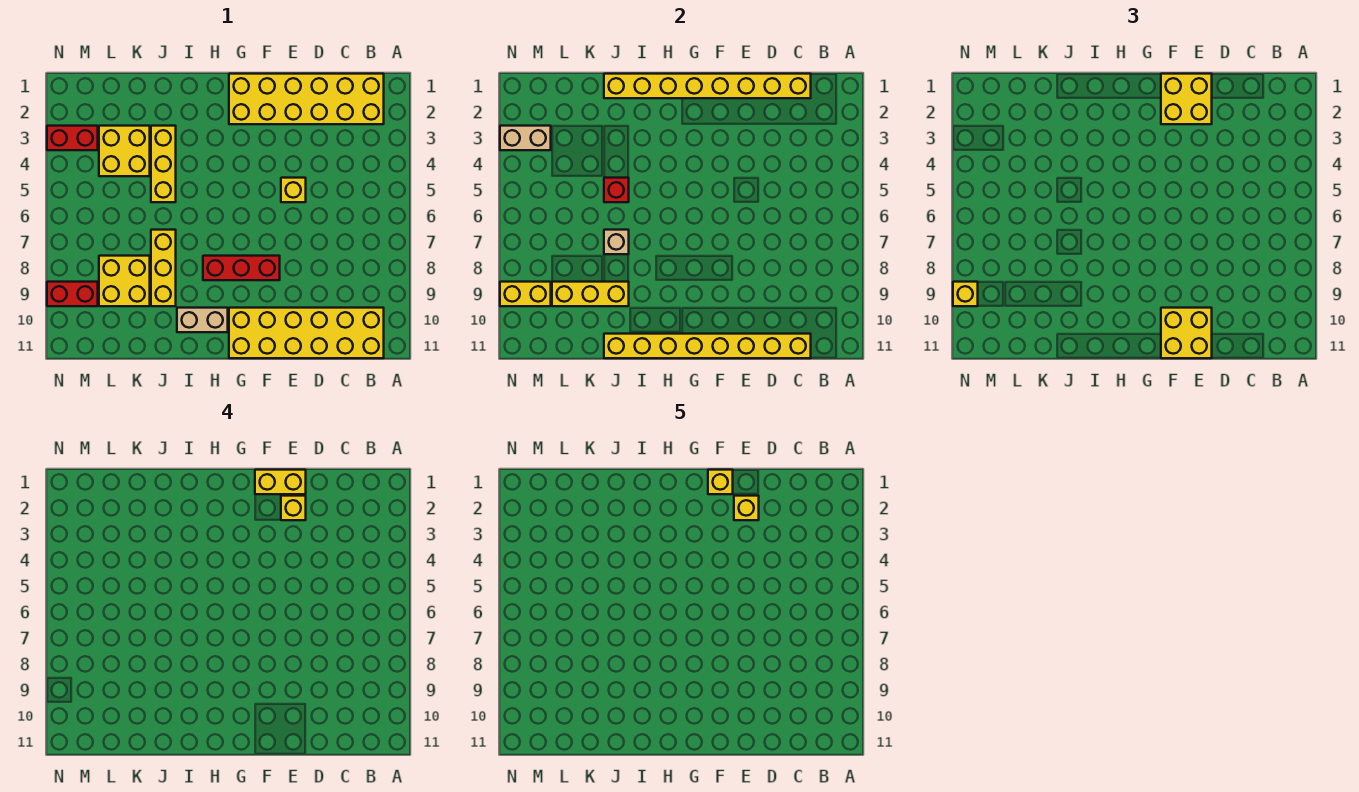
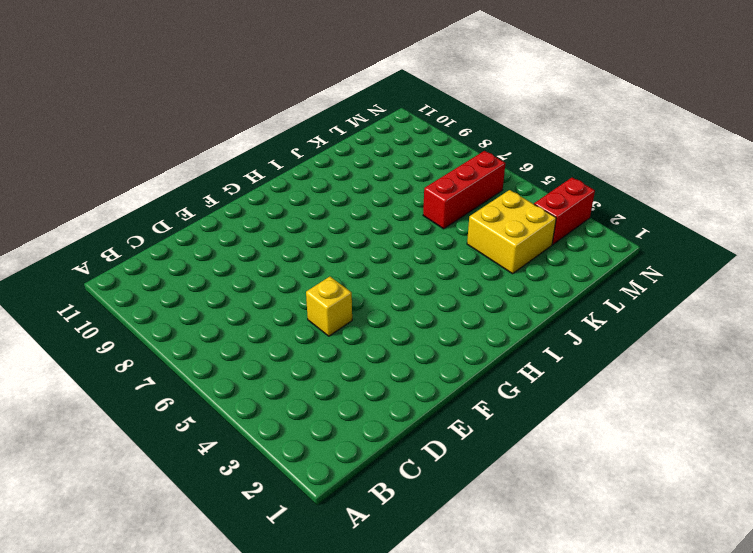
red 1x3 brick [423,151,505,229] -> red 1x3 brick moved to [203,256,280,280]
none -> yellow 2x6 brick [229,74,384,124]
none -> yellow 2x6 brick [229,308,384,358]
none -> tan 1x2 brick [177,308,228,332]

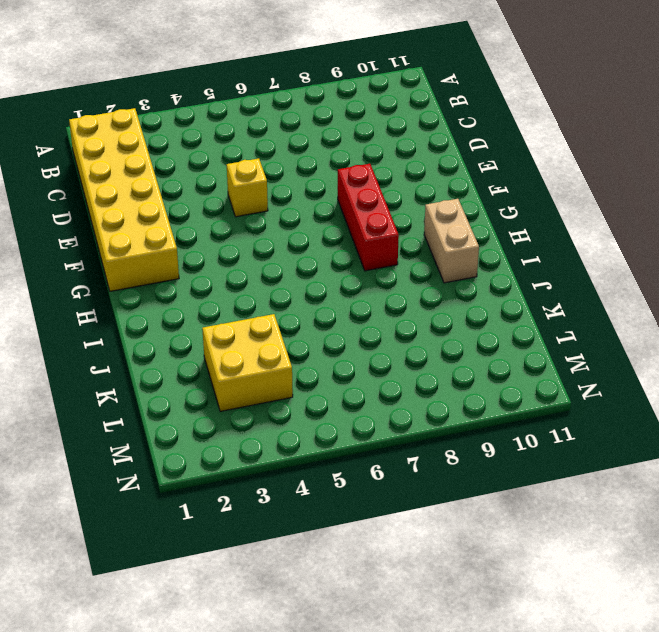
none -> yellow 2x6 brick [229,308,384,358]
none -> yellow 1x3 brick [151,126,176,202]
none -> yellow 1x3 brick [151,230,176,306]

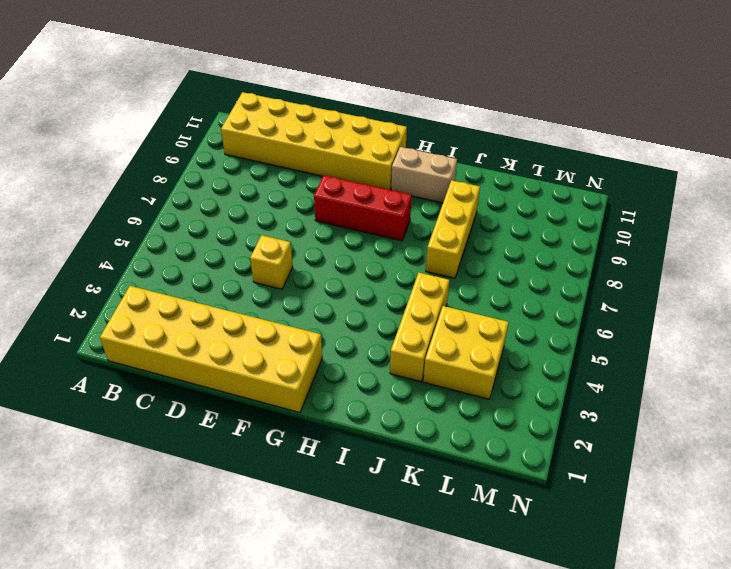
none -> yellow 2x2 brick [99,256,150,306]
none -> red 1x2 brick [47,126,98,150]
none -> red 1x2 brick [47,282,98,306]

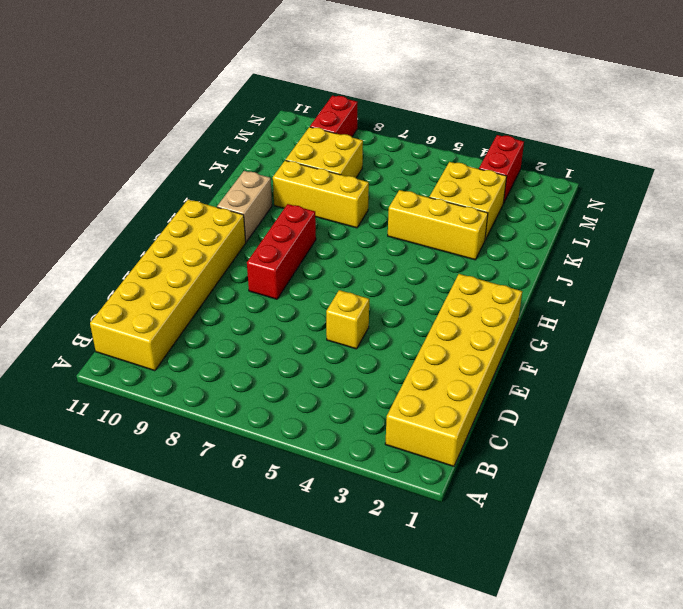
none -> yellow 1x8 brick [604,74,811,98]
none -> yellow 1x8 brick [604,334,811,358]
none -> red 1x1 brick [604,178,629,202]

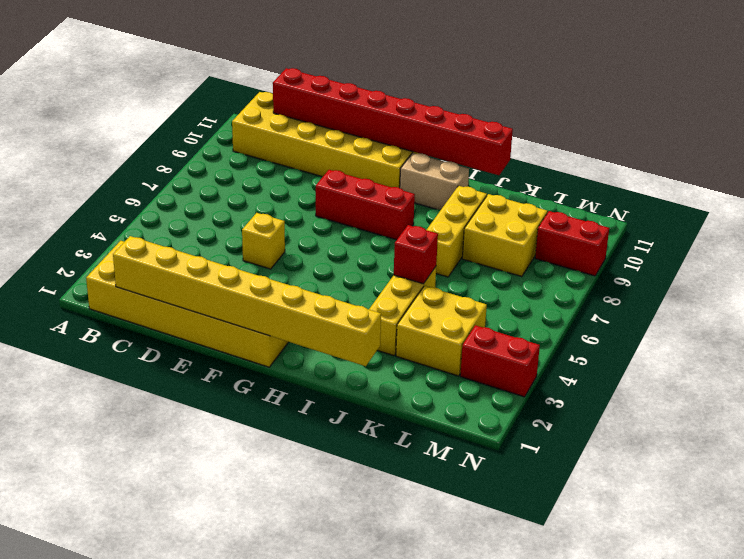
red 1x8 brick [273,68,513,175] -> yellow 1x8 brick [604,334,811,358]
none -> tan 1x1 brick [604,230,629,254]
none -> yellow 1x3 brick [552,282,629,306]
none -> tan 1x2 brick [500,126,551,150]

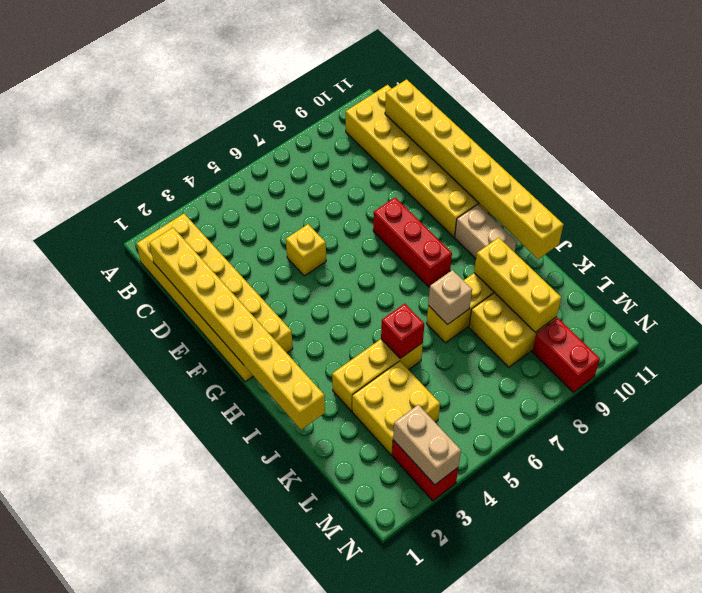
none -> yellow 1x2 brick [500,282,551,306]
none -> yellow 2x2 brick [1161,74,1212,124]
none -> yellow 2x2 brick [1161,308,1212,358]

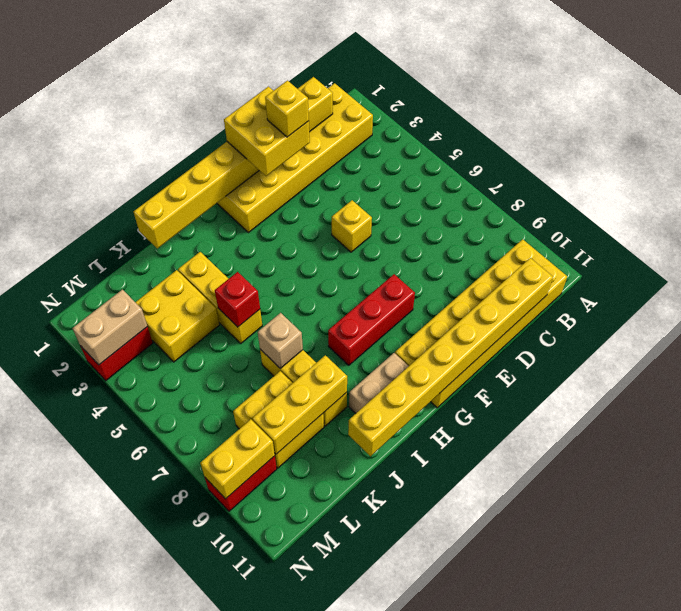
none -> yellow 2x2 brick [1161,308,1212,358]
none -> yellow 1x1 brick [953,282,978,306]
none -> yellow 1x2 brick [255,470,306,494]

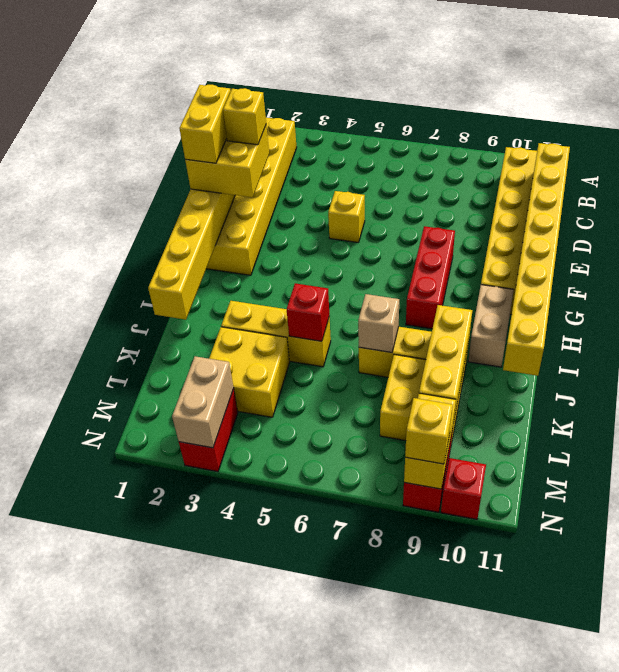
red 1x1 brick [441,458,486,519] -> none
none -> yellow 2x2 brick [1161,308,1212,358]
none -> yellow 1x1 brick [734,496,759,520]
none -> yellow 1x1 brick [708,470,733,494]

